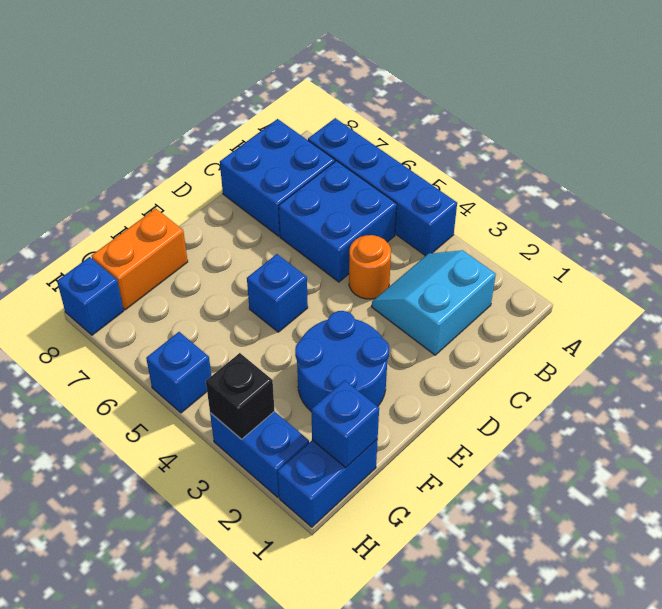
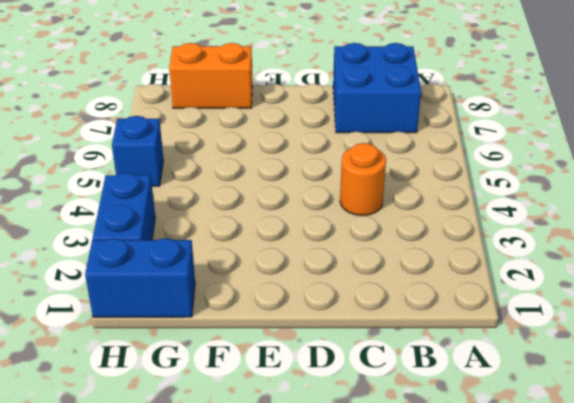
none -> blue 1x4 brick [308,118,457,256]
none -> cyan 2x2 slope [372,250,496,355]
none -> blue 2x2 brick [279,161,397,282]

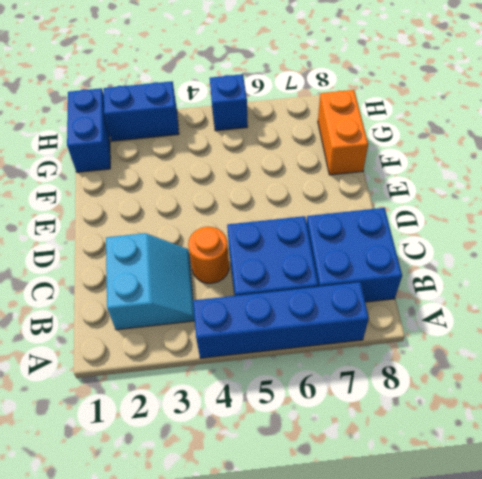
none -> blue 2x2 round brick [295,311,389,412]
none -> blue 1x1 brick [247,254,308,332]
none -> blue 1x1 brick [57,257,124,335]

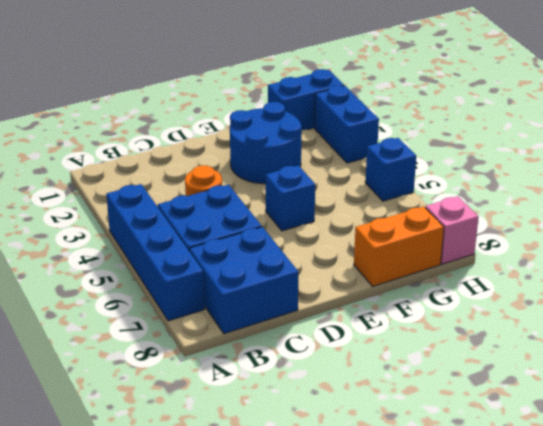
pink 1x1 brick [426,196,479,264] -> blue 1x1 brick [57,257,124,335]
none -> cyan 2x2 slope [372,250,496,355]
none -> blue 1x1 brick [311,380,379,468]
none -> black 1x1 brick [206,353,275,439]

